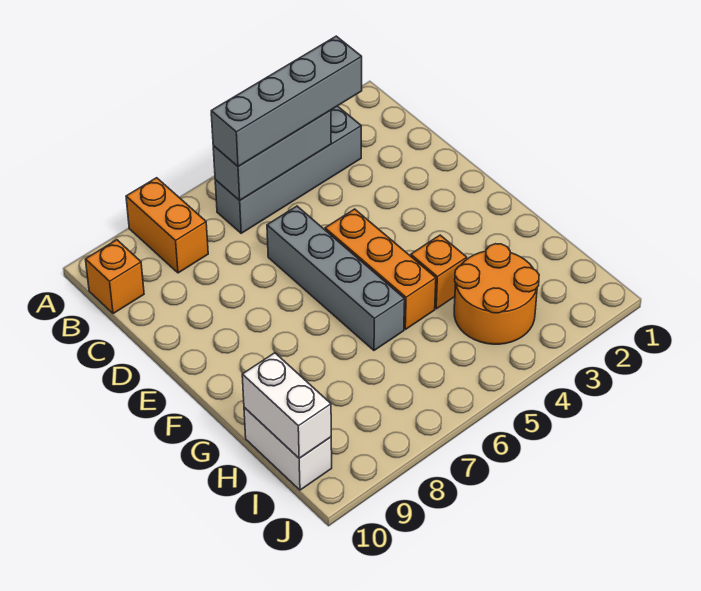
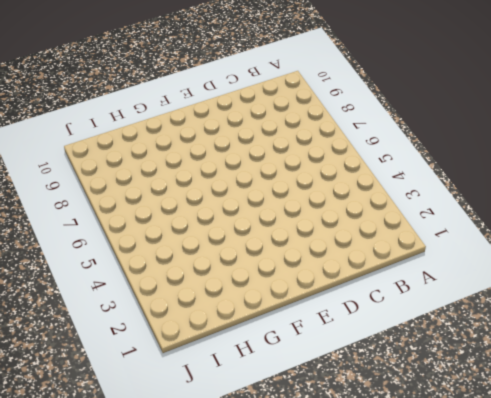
none -> orange 1x2 brick [126,178,208,273]
none -> grey 1x4 brick [215,106,361,233]

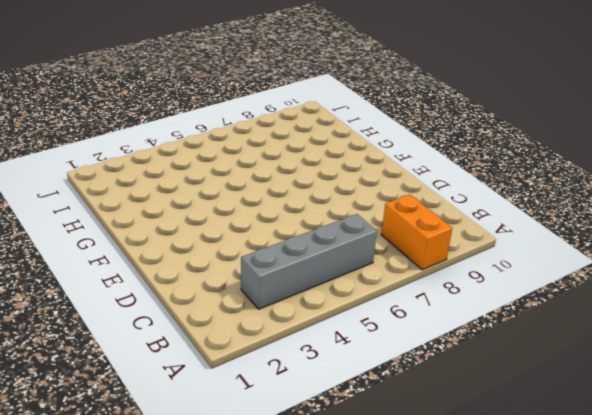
none -> orange 1x1 brick [85,240,144,314]
none -> grey 1x4 brick [267,206,405,350]

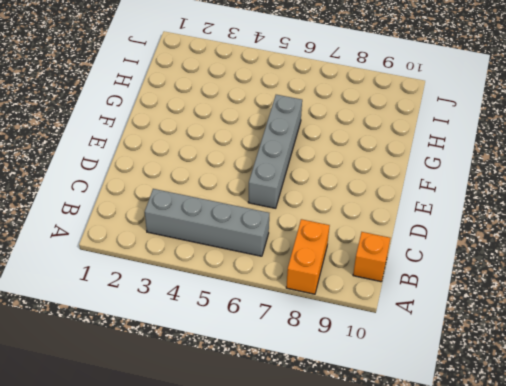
none -> orange 1x3 brick [325,209,436,329]
none -> orange 1x1 brick [411,235,467,309]

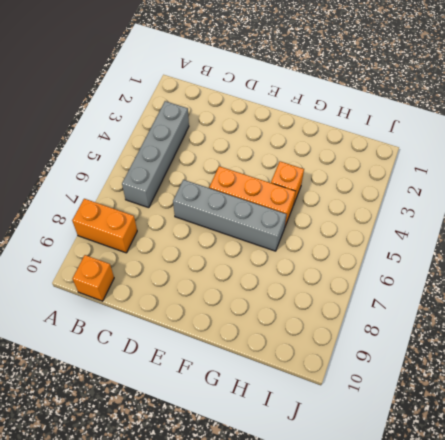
none -> orange 2x2 round brick [454,244,539,344]
none -> white 1x2 brick [244,407,332,490]

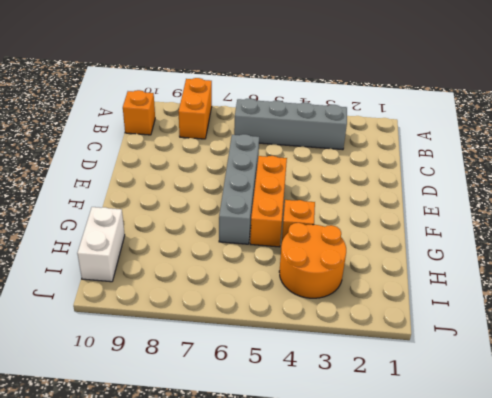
none -> grey 1x3 brick [213,110,331,200]
none -> white 1x2 brick [242,353,331,458]

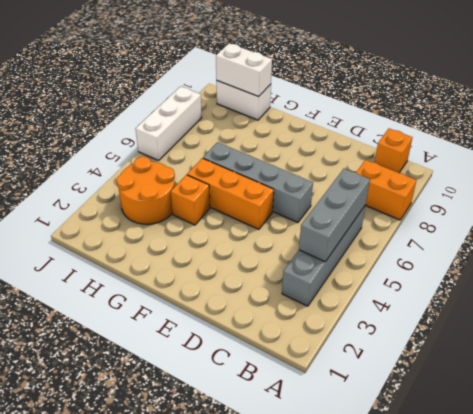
white 1x3 brick [136,86,202,161] -> none
none -> grey 1x4 brick [211,36,362,166]

